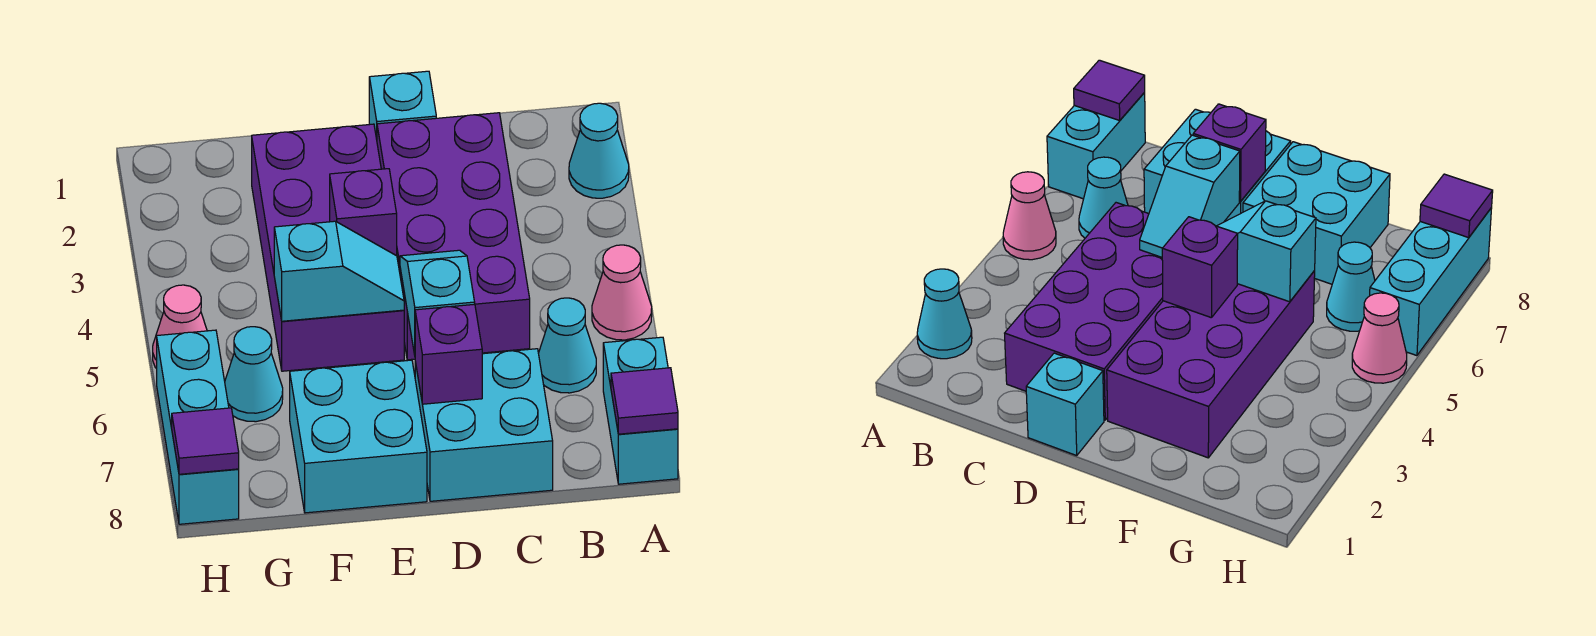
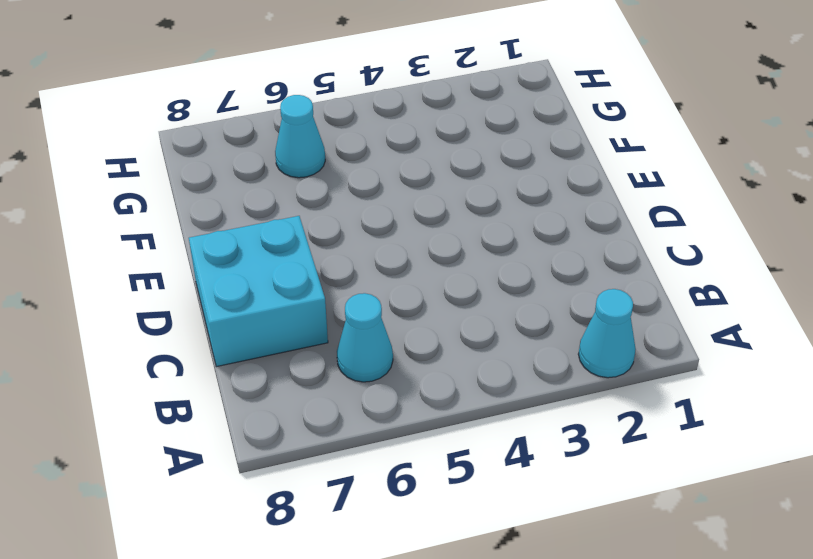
none -> pink 1x1 cone [592,245,652,340]
none -> cyan 1x2 brick [603,337,678,484]
none -> purple 2x4 brick [377,113,530,360]

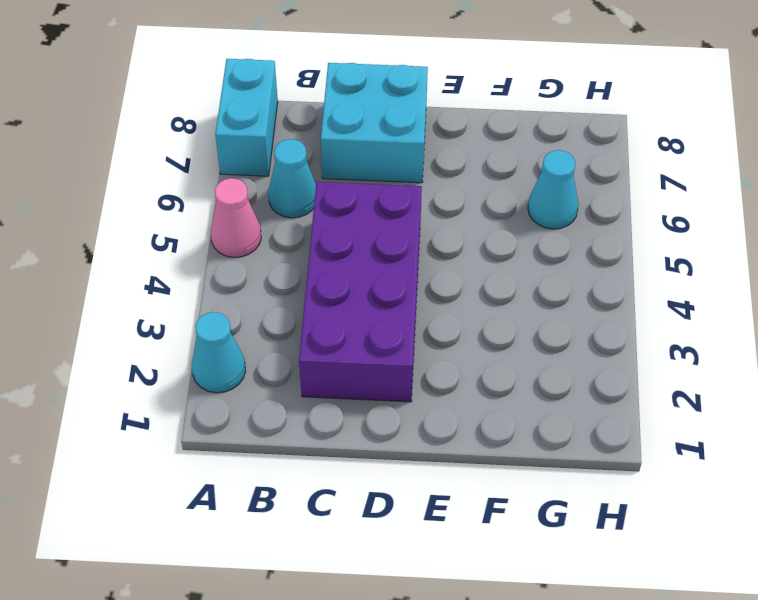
none -> cyan 1x1 brick [369,71,436,139]
none -> purple 2x4 brick [252,124,404,371]
none -> cyan 2x2 brick [290,360,427,513]

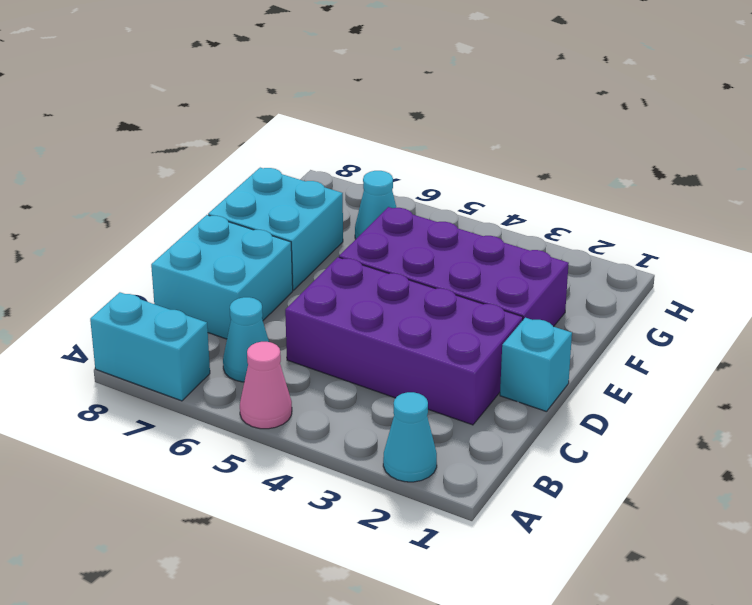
none -> pink 1x1 cone [153,285,207,369]
none -> cyan 1x3 brick [157,330,239,524]
none -> purple 1x1 tile [611,368,678,434]

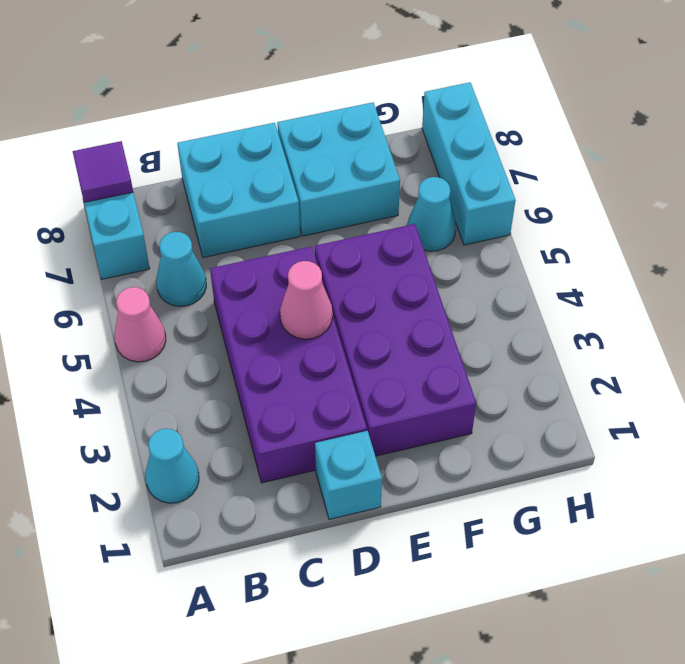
pink 1x1 cone [280,261,333,339] -> pink 1x1 cone moved to [153,285,207,369]
none -> cyan 1x2 slope [400,250,475,355]
none -> purple 1x1 brick [415,304,482,404]
none -> purple 1x1 brick [330,169,397,256]

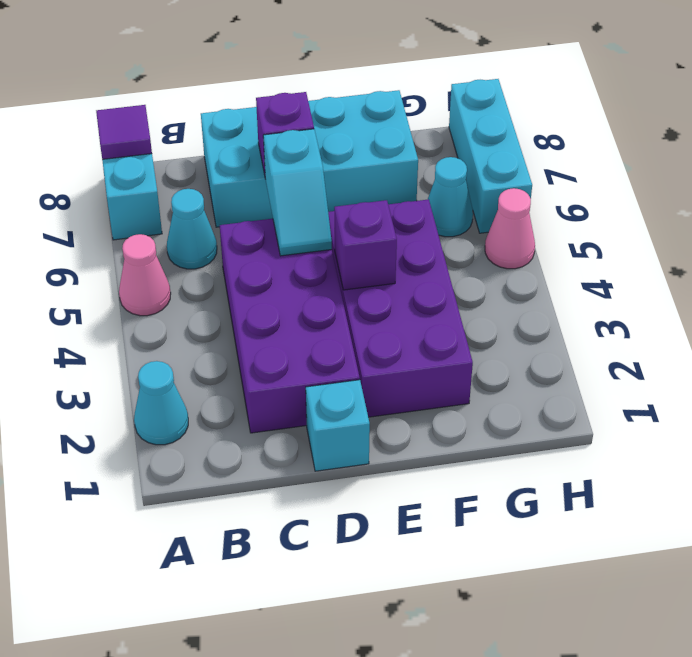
none -> cyan 1x2 slope [274,221,404,321]
none -> purple 1x1 tile [172,408,239,474]

